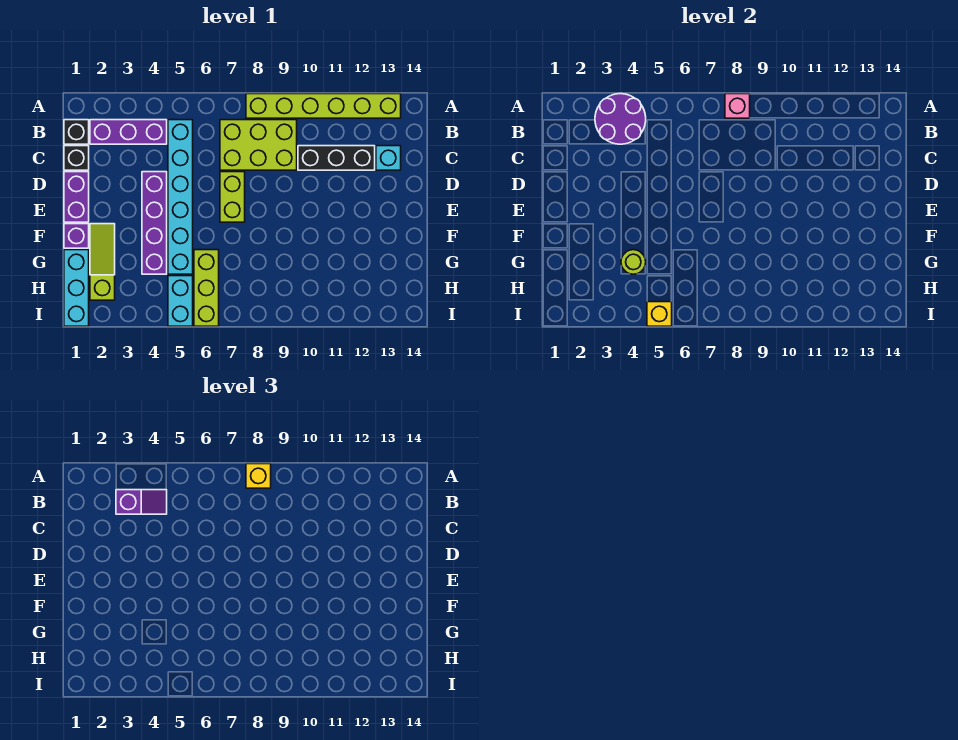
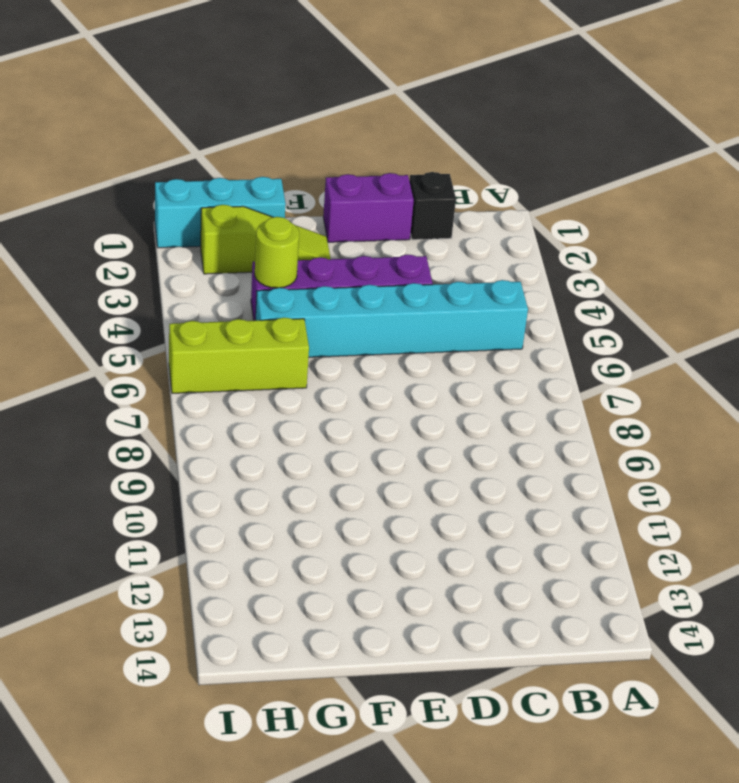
none -> lime 1x6 brick [246,94,401,118]
none -> black 1x1 brick [64,120,89,144]
none -> purple 1x3 brick [90,120,167,144]

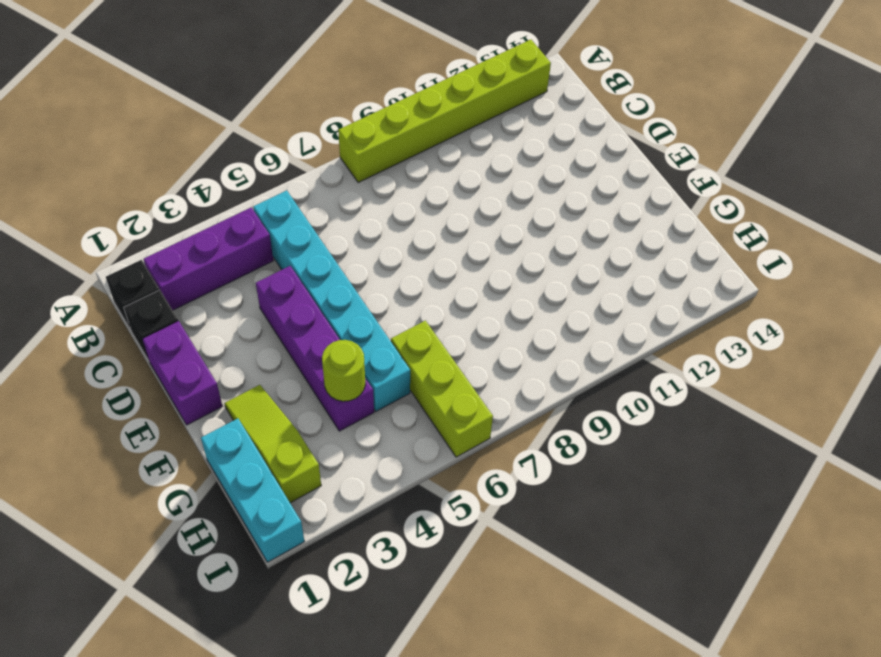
none -> lime 2x3 brick [220,120,297,170]
none -> black 1x3 brick [298,146,375,170]
none -> cyan 1x1 brick [376,146,401,170]

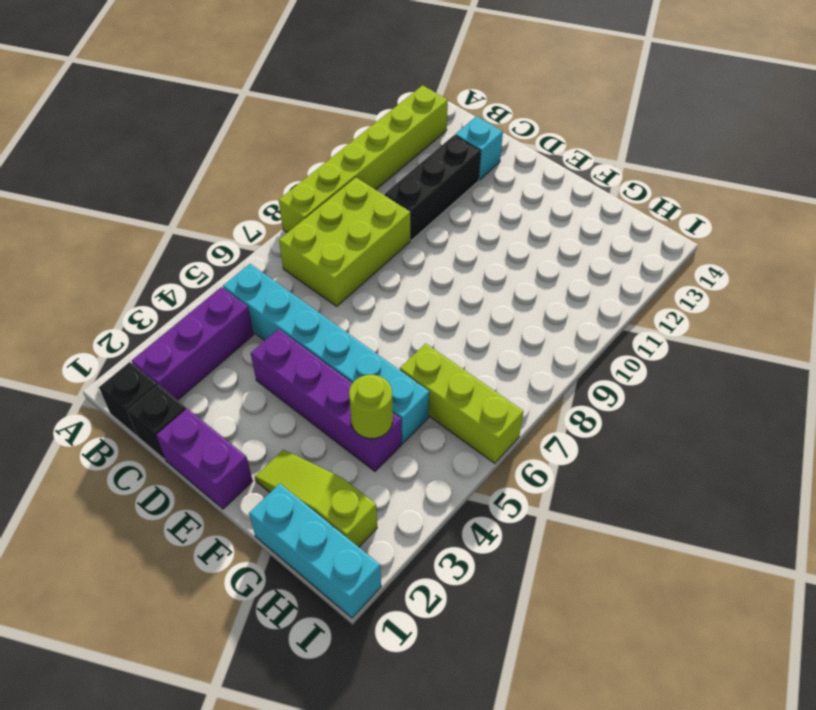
none -> lime 1x2 brick [220,172,245,222]
none -> purple 1x1 brick [64,224,89,248]
none -> cyan 1x2 brick [168,276,193,326]

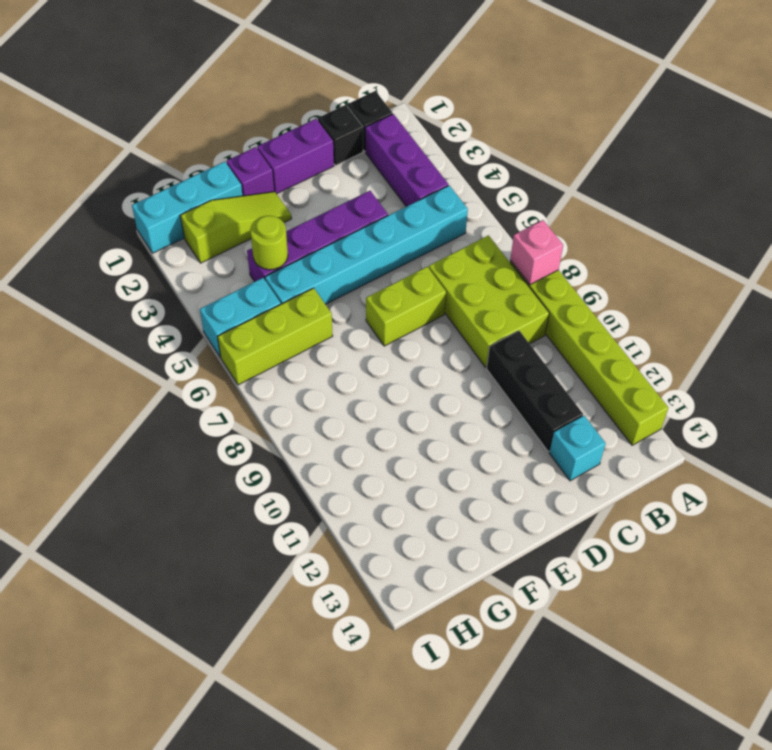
none -> purple 2x2 round brick [595,94,646,144]
none -> yellow 1x1 brick [647,302,672,326]
none -> yellow 1x1 brick [246,464,271,488]

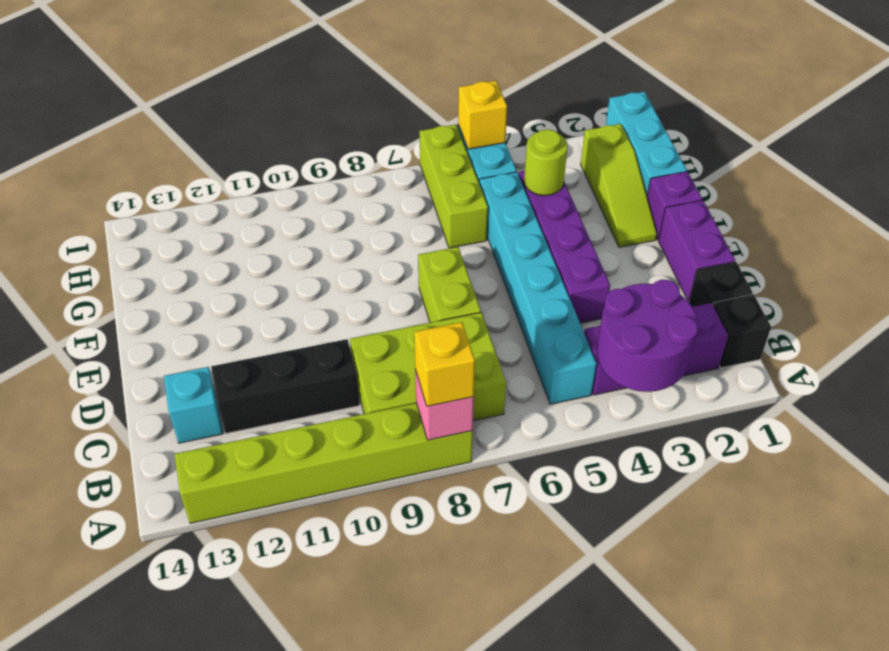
none -> purple 1x2 slope [116,490,167,514]

